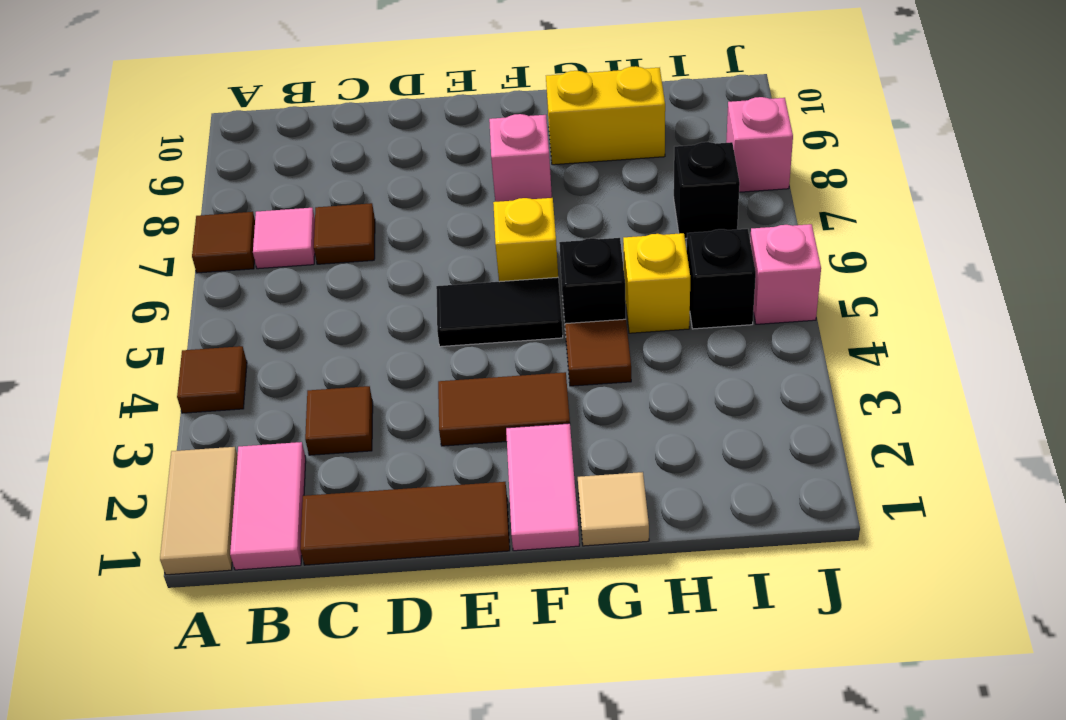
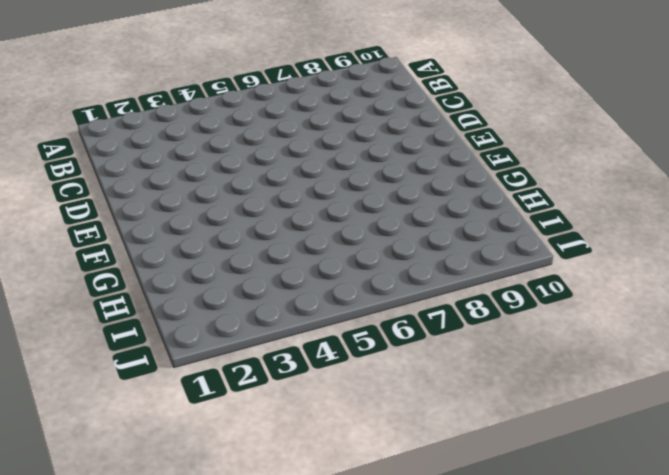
none -> tan 1x2 tile [160,447,238,575]
none -> brown 1x1 tile [177,346,247,413]
none -> brown 1x1 tile [192,212,255,273]

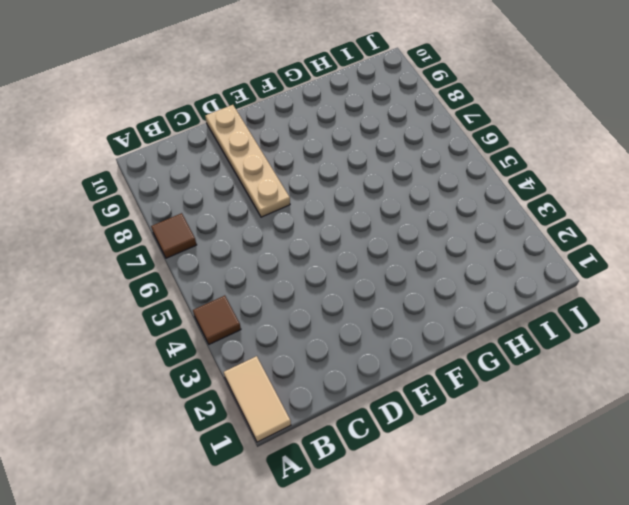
tan 1x4 plate [205,105,290,217] -> none
none -> pink 1x2 tile [230,442,306,570]
none -> pink 1x1 tile [253,208,315,269]
none -> brown 1x3 tile [300,482,510,565]

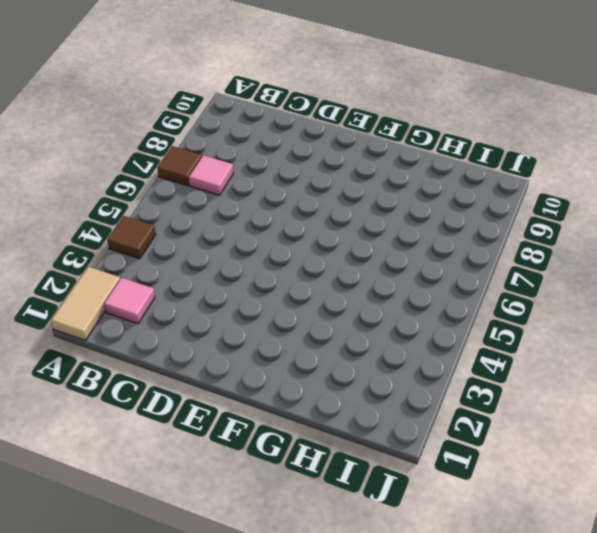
pink 1x1 tile [104,278,155,324] -> pink 1x2 tile [230,442,306,570]
none -> brown 1x3 tile [300,482,510,565]
none -> brown 1x1 tile [305,386,373,455]
none -> brown 1x1 tile [314,203,375,264]

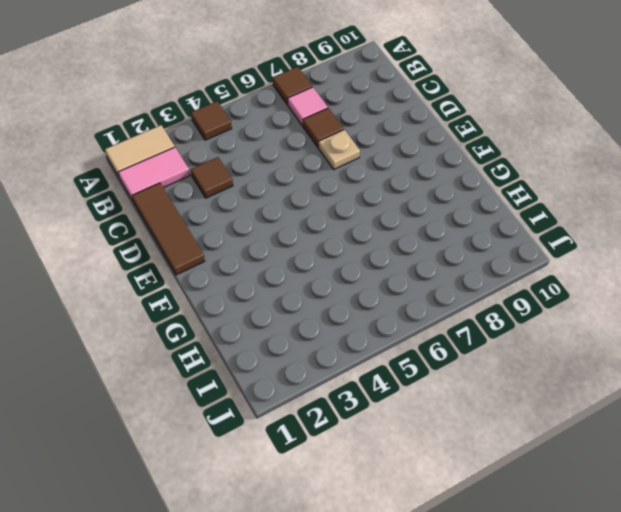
tan 1x1 plate [318,130,360,169] -> none
none -> brown 1x2 tile [438,372,570,446]
none -> black 1x2 tile [436,277,563,347]
none -> pink 1x2 tile [506,423,579,551]

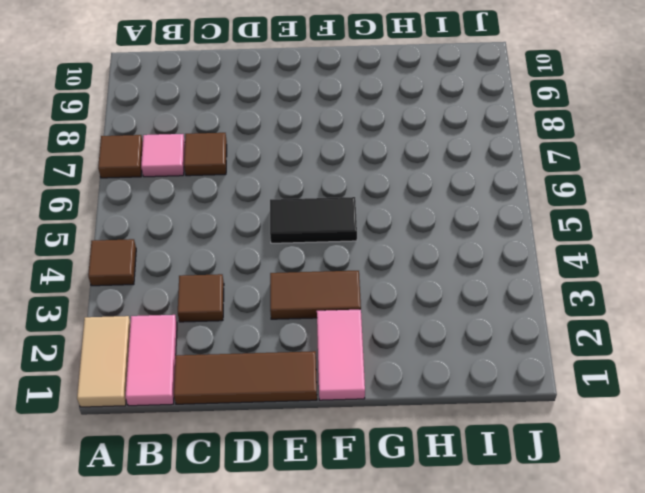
none -> yellow 1x1 brick [493,198,558,282]
none -> pink 1x1 brick [489,114,552,202]
none -> tan 1x1 tile [578,472,649,546]

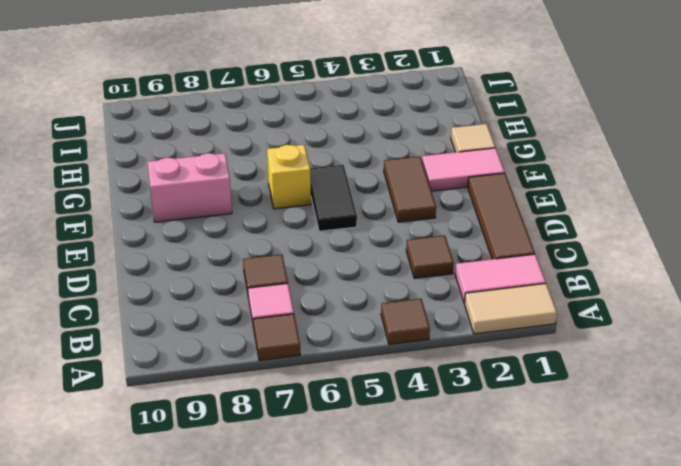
pink 1x2 brick [147,153,232,222] -> pink 1x1 brick [489,114,552,202]
none -> brown 1x1 tile [565,319,631,386]
none -> black 1x1 brick [559,238,626,333]
none -> yellow 1x2 brick [546,66,665,165]

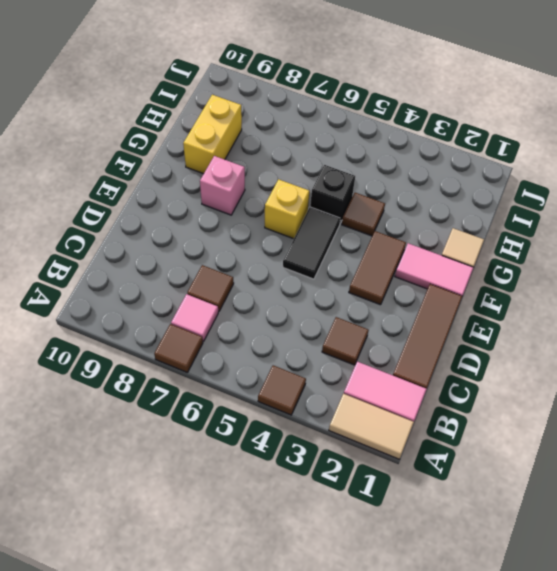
none -> yellow 1x1 brick [623,233,690,333]
none -> black 1x1 brick [687,229,756,329]
none -> black 1x1 brick [674,142,740,239]

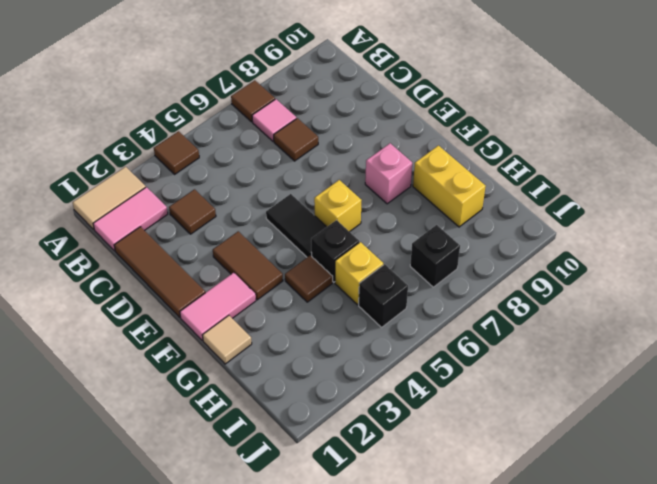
none -> pink 1x1 brick [750,224,821,324]
none -> pink 1x1 brick [726,97,793,192]

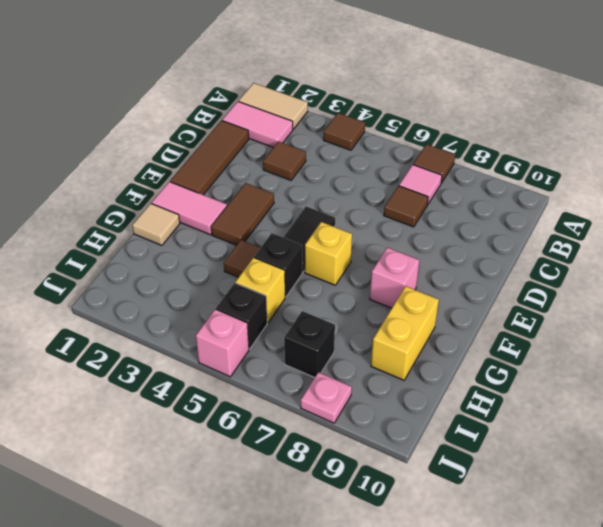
pink 1x1 plate [301,372,352,423] -> pink 1x1 brick [726,97,793,192]

